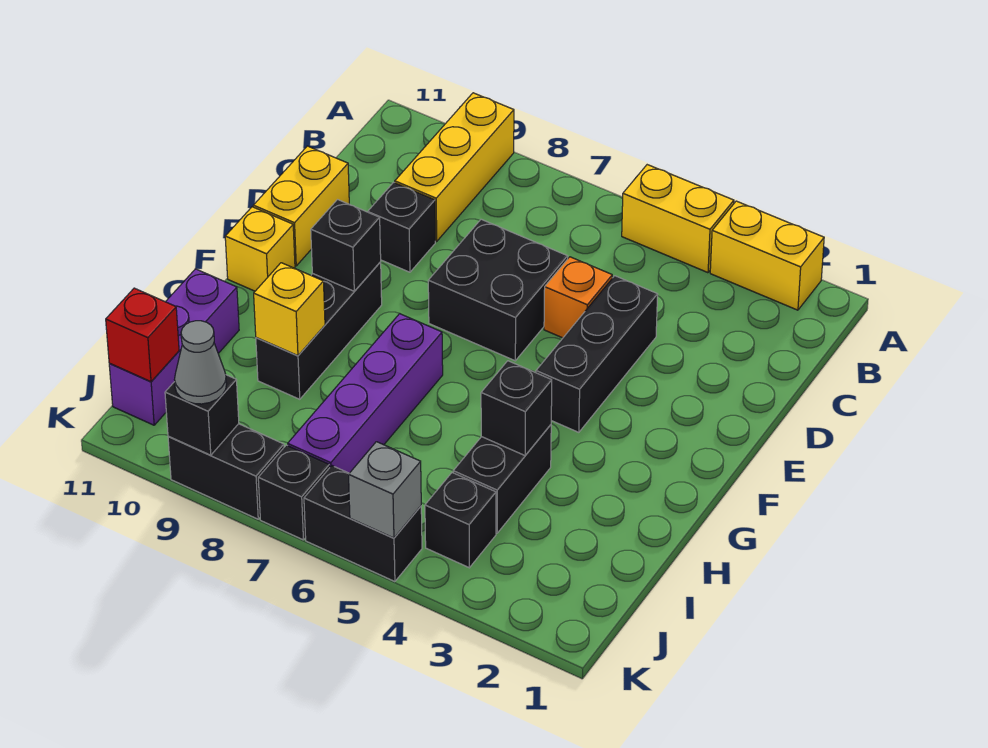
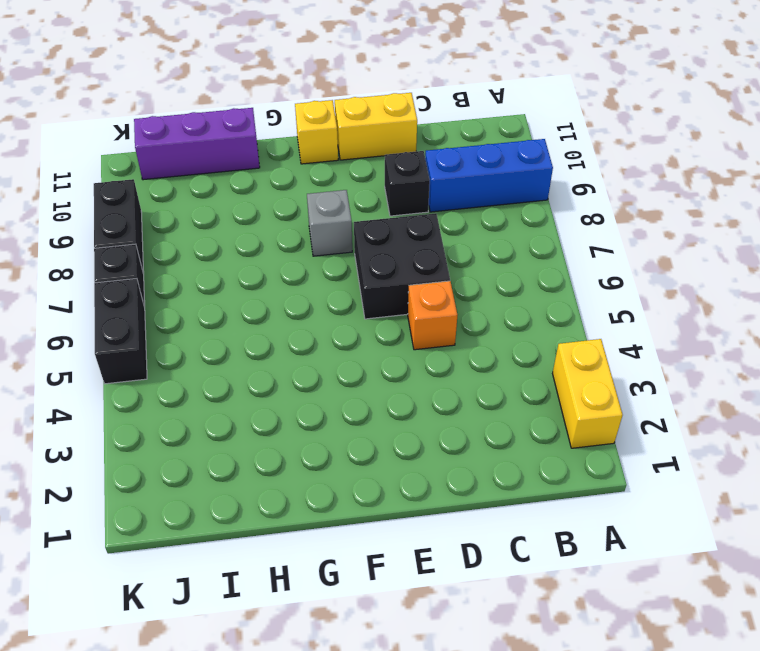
blue 1x3 brick [425,139,553,212] -> yellow 1x3 brick [395,93,514,241]
grey 1x1 brick [307,190,352,256] -> grey 1x1 brick moved to [349,442,421,538]
none -> yellow 1x2 brick [622,165,734,273]
none -> black 1x3 brick [536,276,658,432]
none -> black 1x3 brick [256,262,382,399]

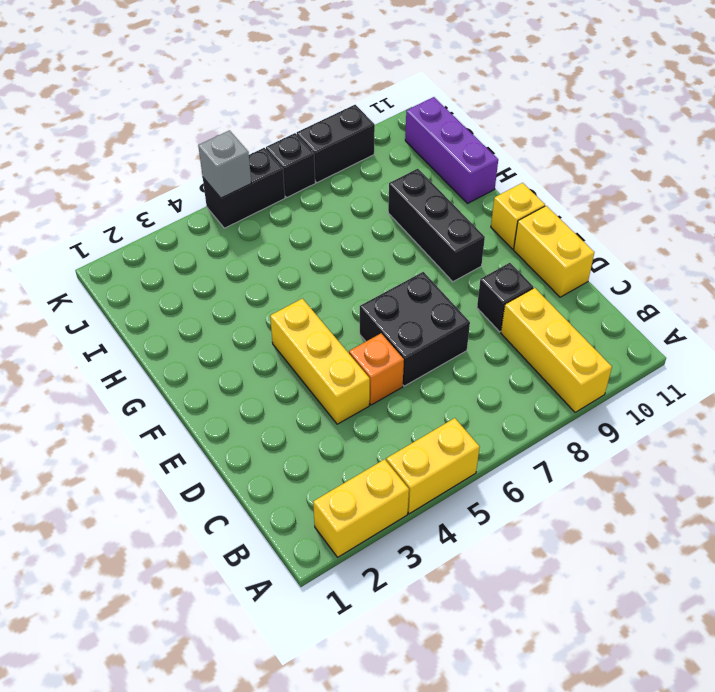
yellow 1x3 brick [270,299,370,424] -> black 1x3 brick [536,276,658,432]
none -> purple 1x4 brick [288,314,443,473]
none -> black 1x2 brick [453,425,551,533]
none -> black 1x1 brick [425,473,496,568]

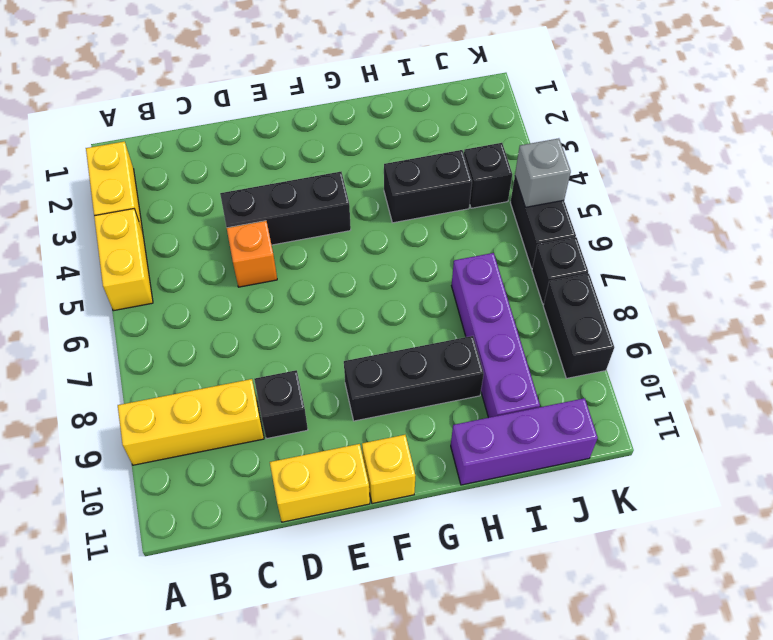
purple 1x4 brick [451,253,540,418] -> purple 1x4 brick turned to [288,314,443,473]
none -> black 2x2 brick [428,219,568,361]
none -> black 1x1 brick [311,200,381,291]
none -> black 1x1 brick [481,361,552,455]

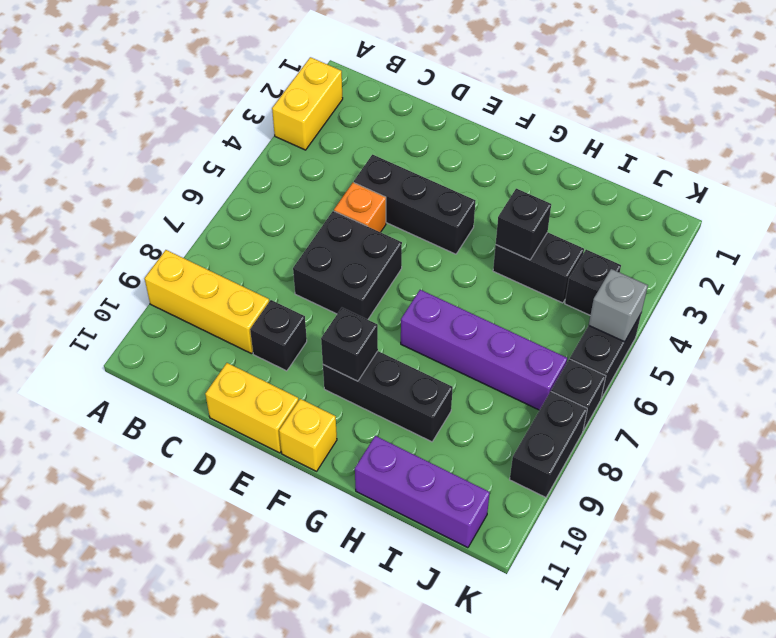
none -> yellow 1x2 brick [622,165,734,273]
none -> yellow 1x1 brick [254,263,325,356]
none -> red 1x1 brick [106,288,179,382]

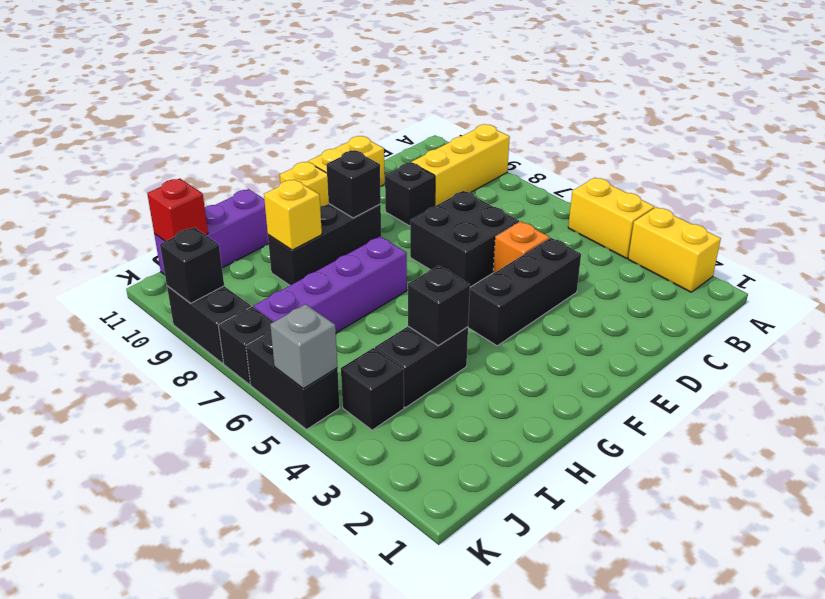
none -> grey 1x1 cone [175,321,227,404]

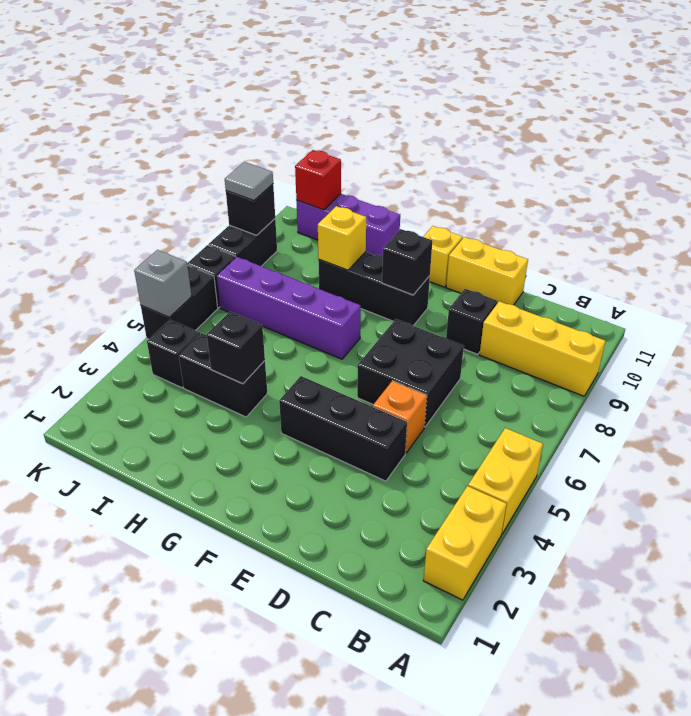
grey 1x1 tile [225,162,273,201] -> grey 1x1 cone [175,321,227,404]

